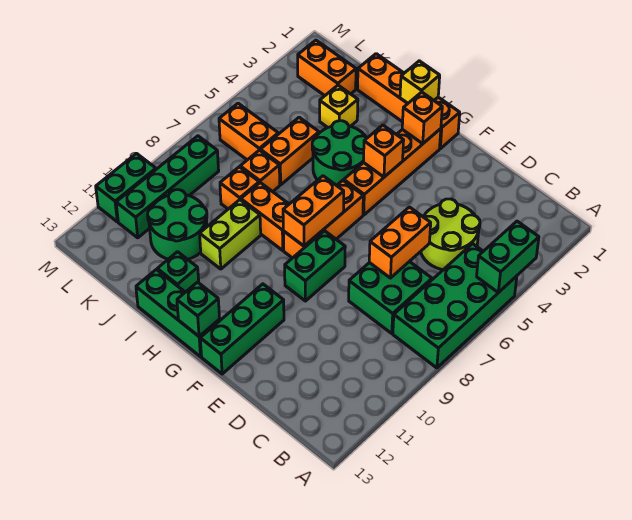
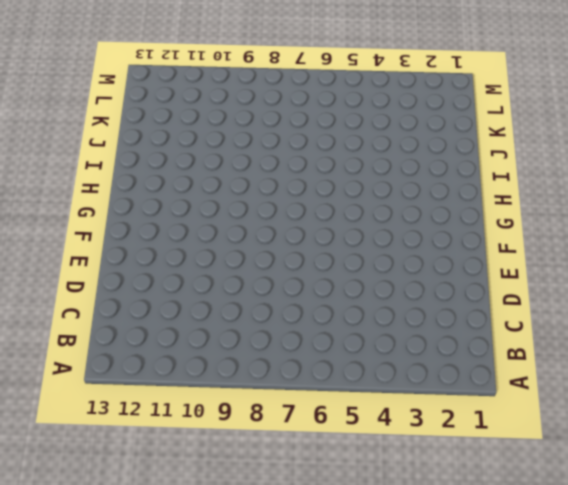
none -> green 2x4 brick [393,244,517,368]
none -> lime 2x2 round brick [421,199,480,270]
none -> green 2x2 brick [349,261,432,333]

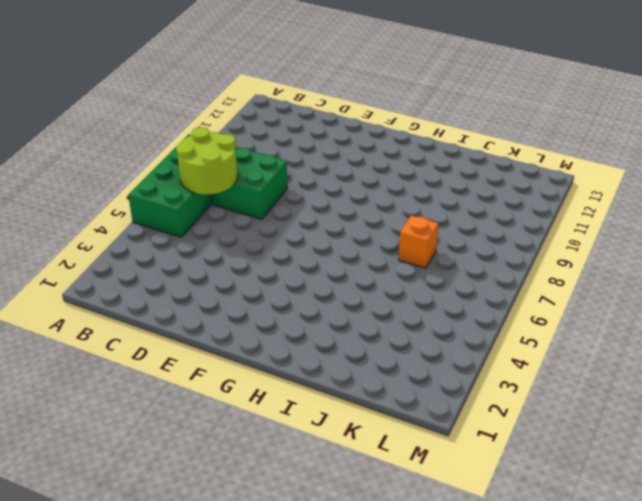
lime 2x2 round brick [176,127,238,195] -> lime 2x2 round brick moved to [421,199,480,270]
none -> green 1x2 brick [285,231,345,301]
none -> green 1x3 brick [200,284,284,374]
none -> orange 1x4 brick [358,54,460,149]

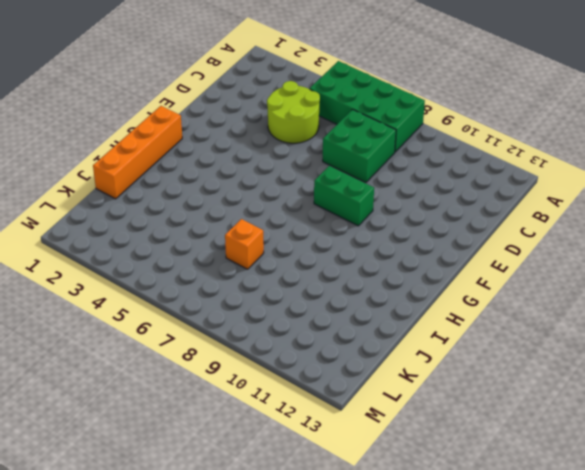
none -> green 1x3 brick [200,284,284,374]
none -> orange 1x4 brick [344,129,441,215]
none -> orange 1x3 brick [283,180,363,258]

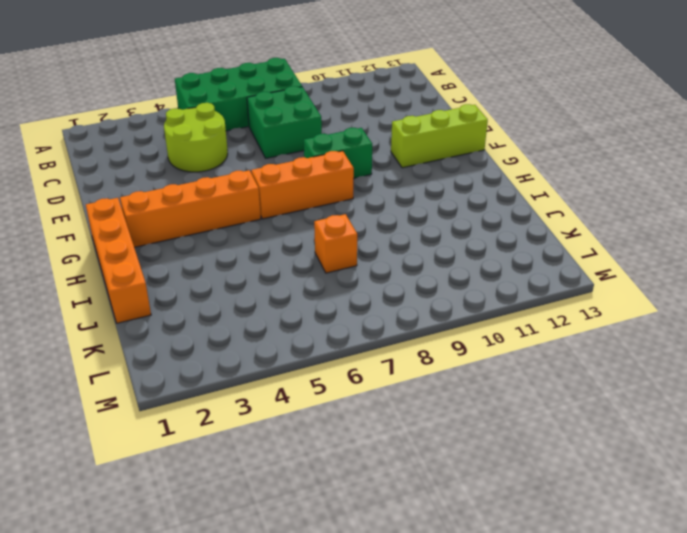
lime 1x3 brick [391,104,488,168] -> green 1x3 brick [200,284,284,374]
none -> green 1x3 brick [136,270,220,357]
none -> green 2x2 round brick [312,121,367,186]
none -> orange 1x2 brick [241,183,289,250]

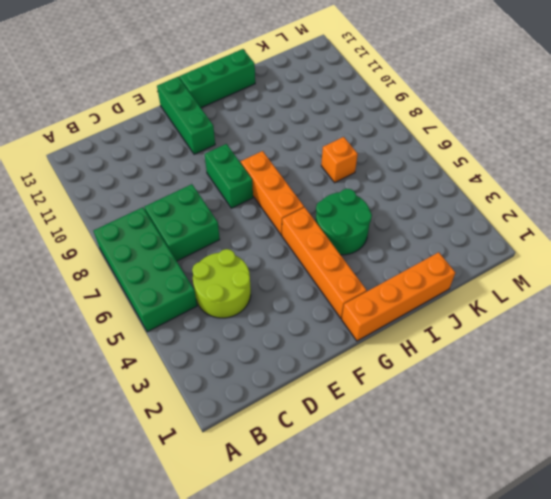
none -> orange 1x2 brick [241,183,289,250]
none -> lime 1x2 brick [200,200,261,269]
none -> green 1x1 brick [157,252,199,292]

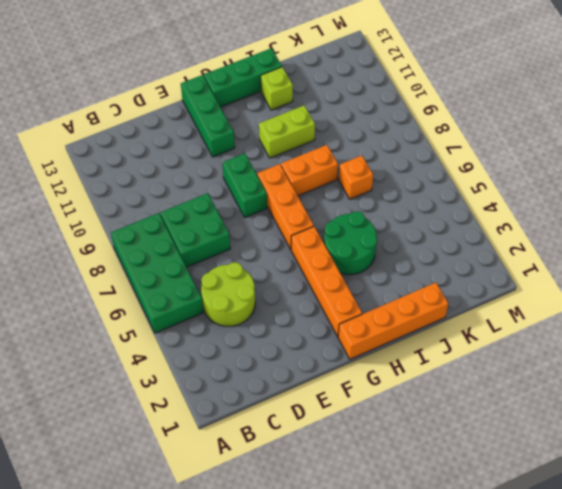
lime 1x2 brick [259,106,315,158] -> lime 1x2 brick turned to [200,200,261,269]
lime 1x1 brick [261,67,293,110] -> green 1x1 brick [157,252,199,292]
none -> yellow 1x1 brick [320,85,358,128]
none -> orange 1x2 brick [260,117,319,185]
none -> orange 1x1 brick [220,167,259,209]

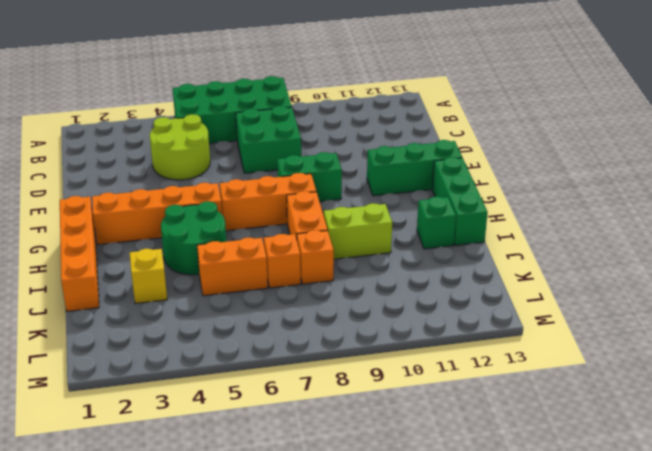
none -> green 2x2 round brick [148,190,207,259]
none -> orange 1x2 brick [298,40,356,96]
none -> orange 1x2 brick [219,103,278,160]

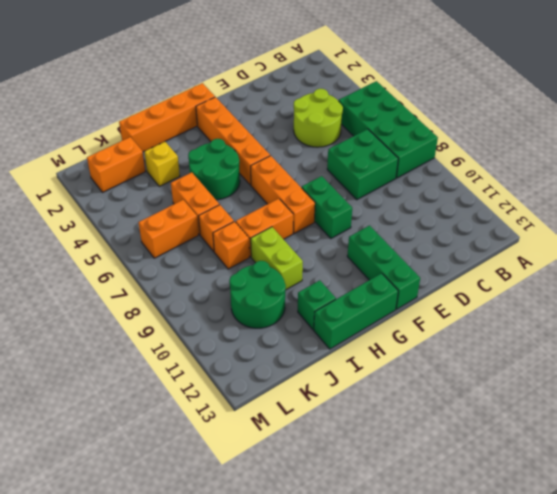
none -> green 1x4 brick [116,136,219,238]
none -> green 1x2 brick [96,154,156,222]
none -> green 1x2 brick [477,221,539,293]

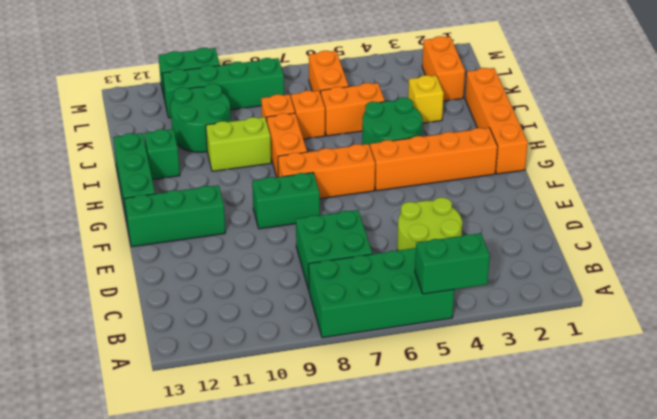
none -> orange 1x2 brick [369,207,431,278]
none -> orange 1x1 brick [402,92,442,144]
none -> orange 1x1 brick [364,125,404,177]

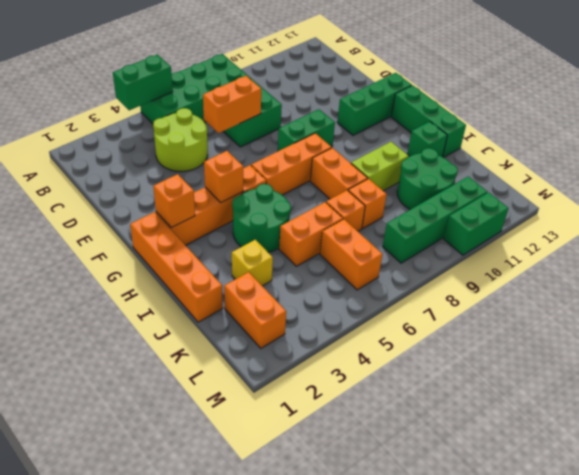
none -> orange 1x2 brick [283,176,344,246]
none -> green 1x1 brick [177,282,220,336]
none -> yellow 1x1 brick [400,61,440,103]

